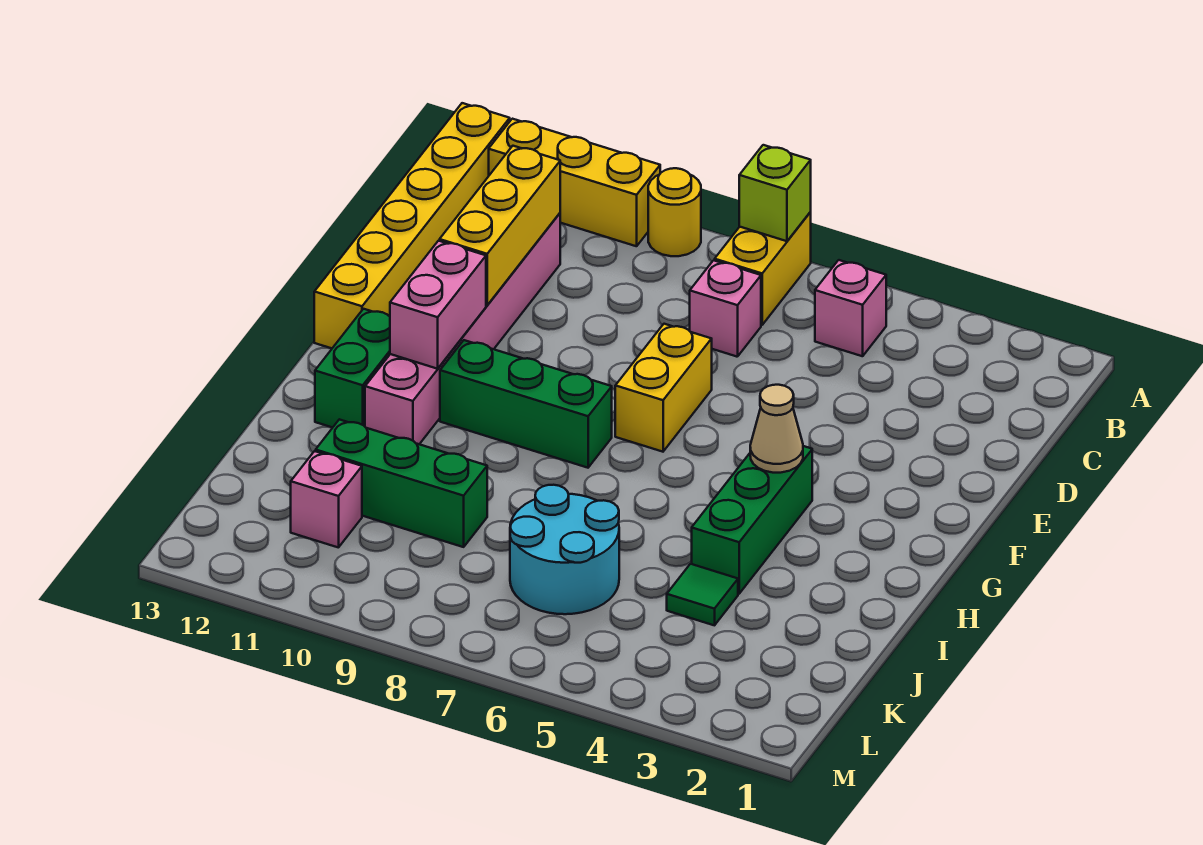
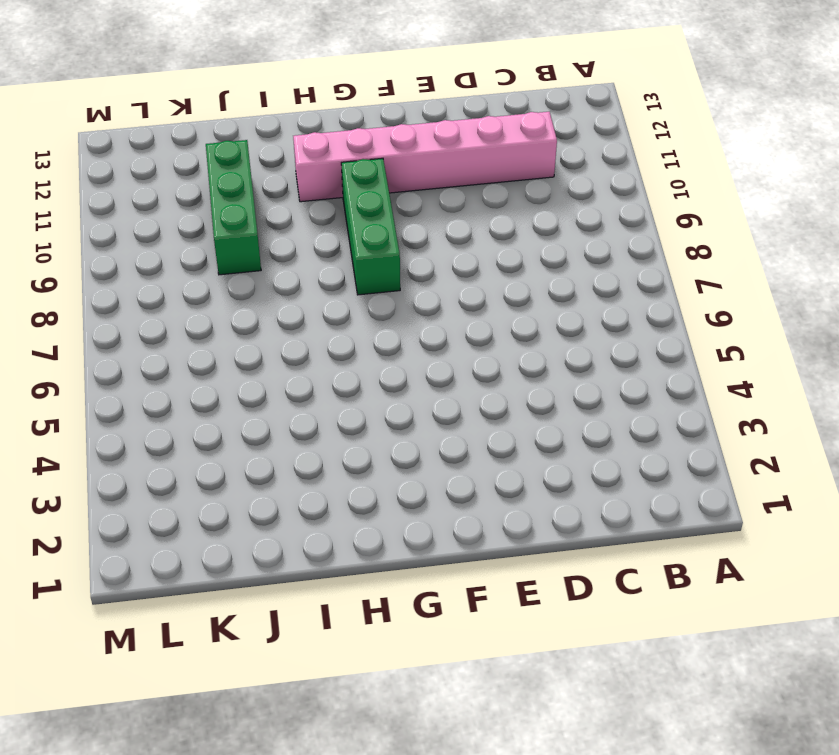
none -> yellow 1x2 brick [715,212,811,325]
none -> yellow 1x1 round brick [648,168,701,256]
none -> yellow 1x3 brick [489,119,660,246]

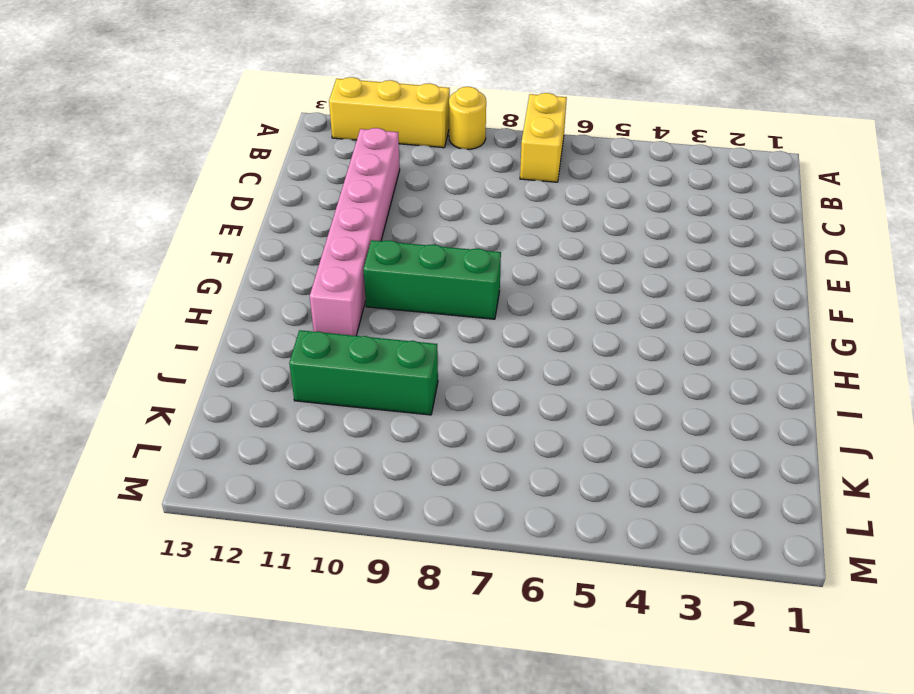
none -> yellow 1x6 brick [314,103,510,348]
none -> pink 1x1 brick [815,260,886,356]
none -> pink 1x1 brick [690,260,761,357]

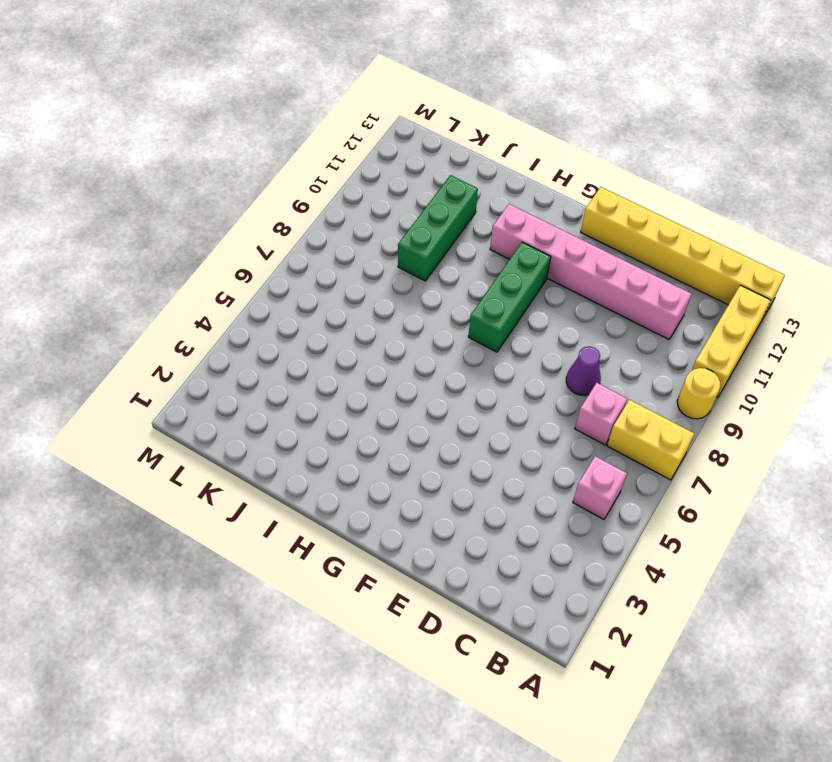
purple 1x1 cone [566,346,601,396] -> none
none -> yellow 1x2 brick [615,324,712,452]
none -> green 1x3 brick [692,446,812,594]
none -> green 1x2 brick [315,309,390,428]

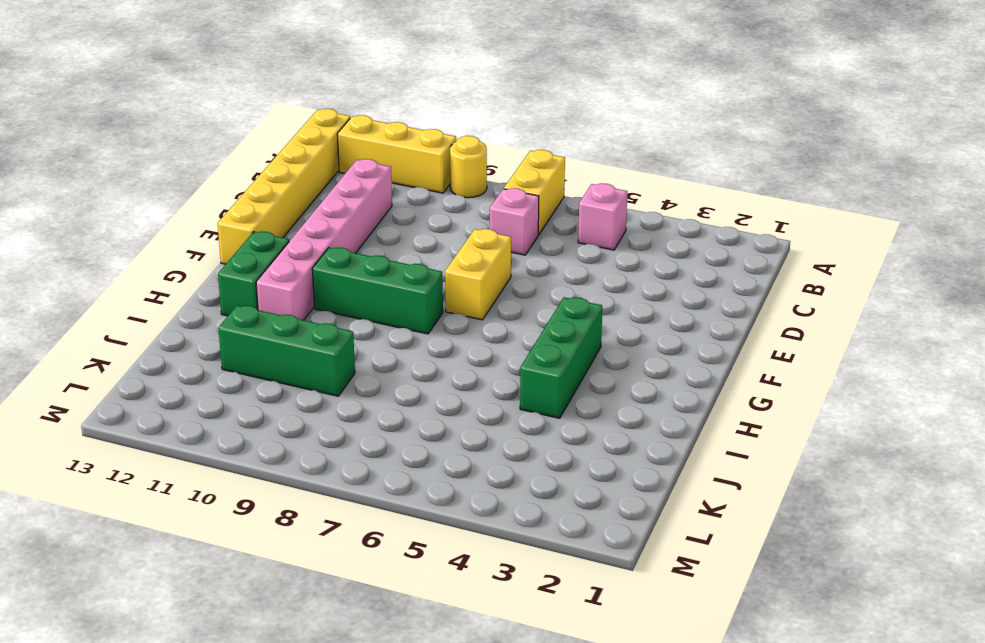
none -> green 1x1 tile [667,564,738,625]
none -> cyan 2x2 round brick [510,485,619,614]
none -> pink 1x1 brick [291,451,362,548]

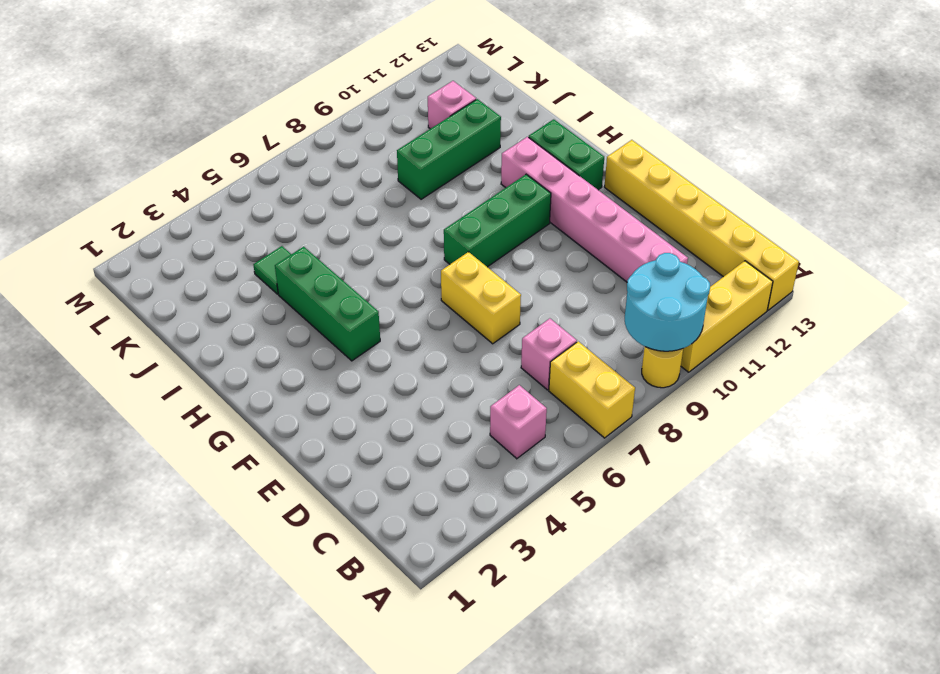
cyan 2x2 round brick [625,253,710,351] -> cyan 2x2 round brick moved to [510,485,619,614]
none -> lime 1x1 brick [739,145,811,241]
none -> yellow 1x3 brick [440,146,560,305]
none -> pink 1x2 brick [390,241,486,369]

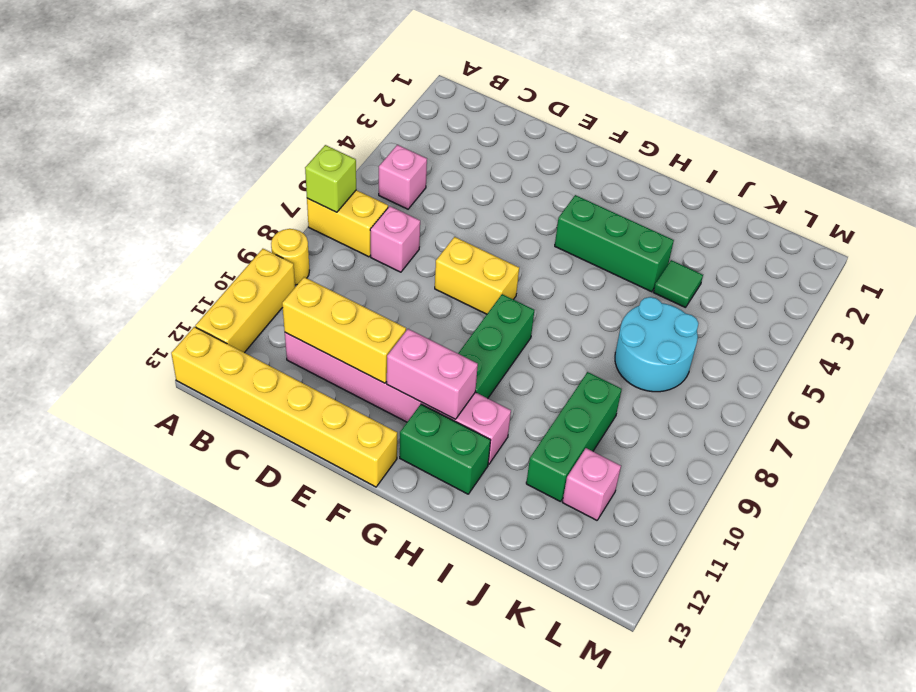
none -> tan 1x1 cone [750,385,803,473]

